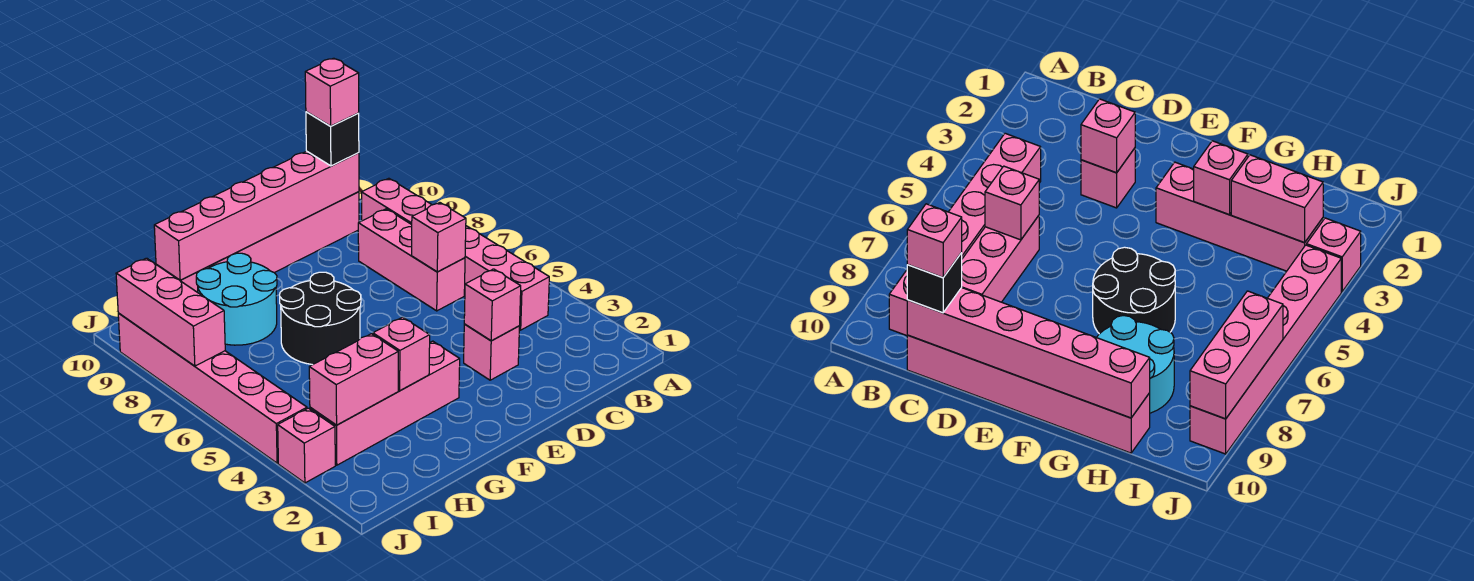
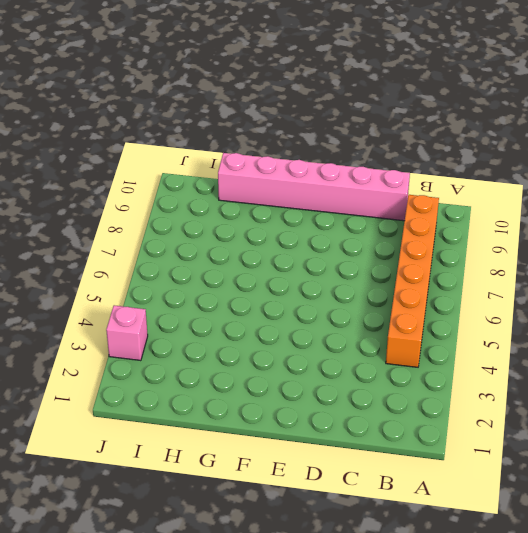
orange 1x6 brick [386,195,439,367] -> pink 1x6 brick [362,178,549,330]
none -> pink 1x3 brick [358,209,465,311]
none -> pink 1x1 brick [464,324,520,380]
none -> pink 1x4 brick [310,341,460,465]

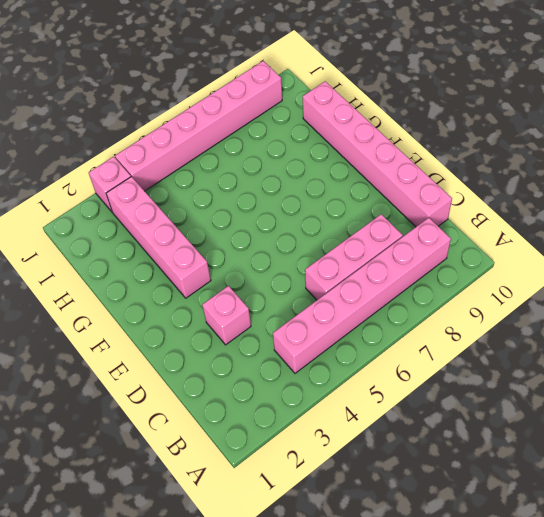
none -> black 2x2 round brick [280,272,361,365]
none -> cyan 2x2 round brick [196,253,277,345]
none -> pink 1x1 brick [412,203,466,272]

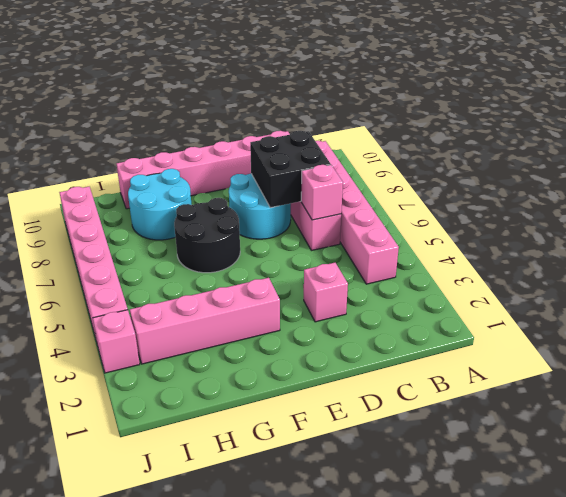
black 2x2 brick [250,131,331,208] -> none
cyan 2x2 round brick [229,174,291,239] -> none
none -> pink 1x6 brick [154,151,359,280]
none -> pink 1x1 brick [464,269,521,341]
none -> pink 1x1 brick [373,317,430,391]

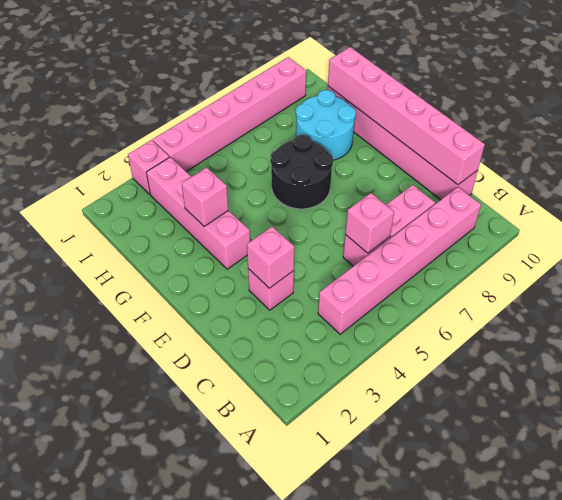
none -> pink 1x2 brick [309,334,398,425]
none -> pink 1x3 brick [116,258,225,366]
none -> black 1x1 brick [306,112,359,166]

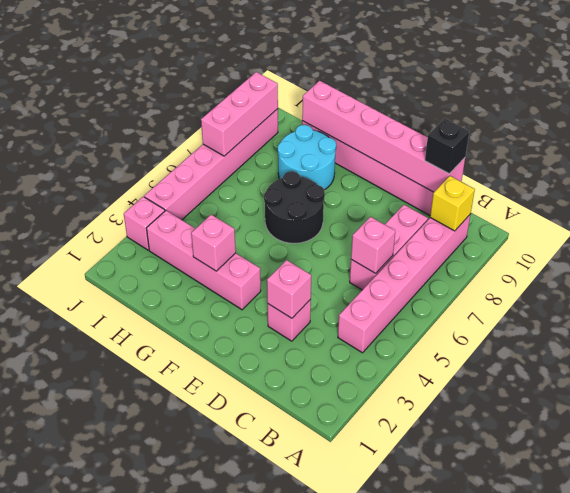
yellow 1x1 brick [430,176,475,231] -> none
none -> pink 1x2 brick [309,334,398,425]
none -> pink 1x1 brick [305,58,359,126]

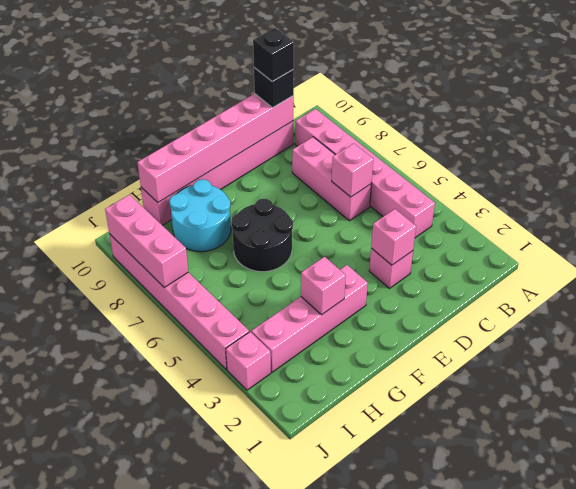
black 1x1 brick [253,28,294,81] -> pink 1x1 brick [305,58,359,126]
none -> pink 1x2 brick [309,334,398,425]

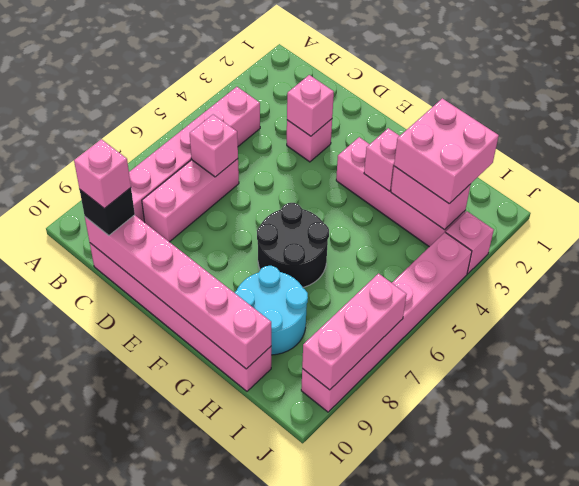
pink 2x2 brick [394,98,499,204] -> none

